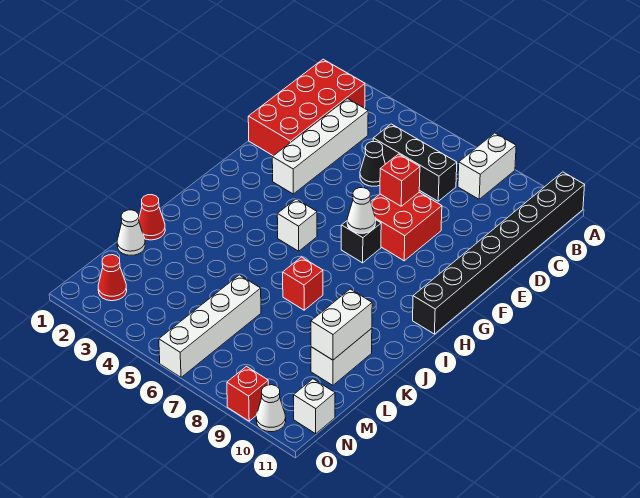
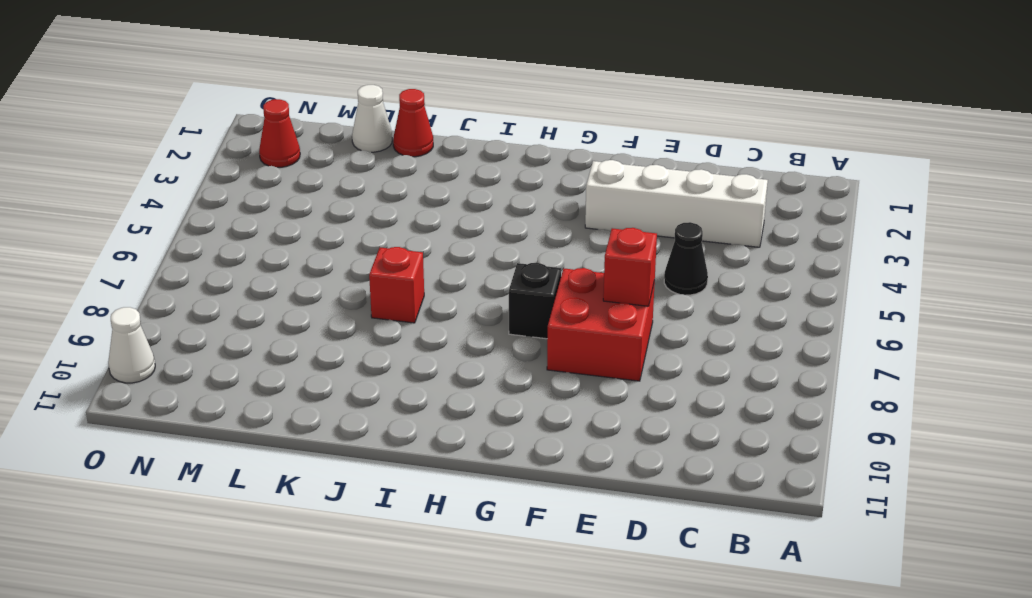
none -> white 1x2 brick [458,133,516,199]
none -> black 1x8 brick [413,172,585,334]
none -> red 2x4 brick [248,59,365,156]

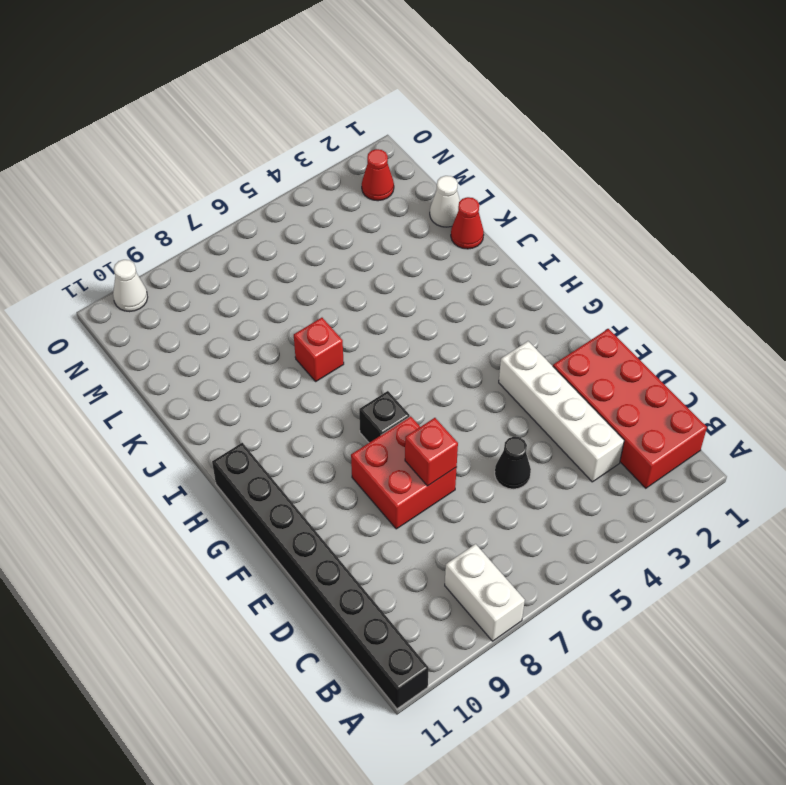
none -> black 1x3 brick [373,124,457,201]
none -> white 1x1 brick [277,199,317,251]
none -> white 1x2 brick [311,328,372,385]

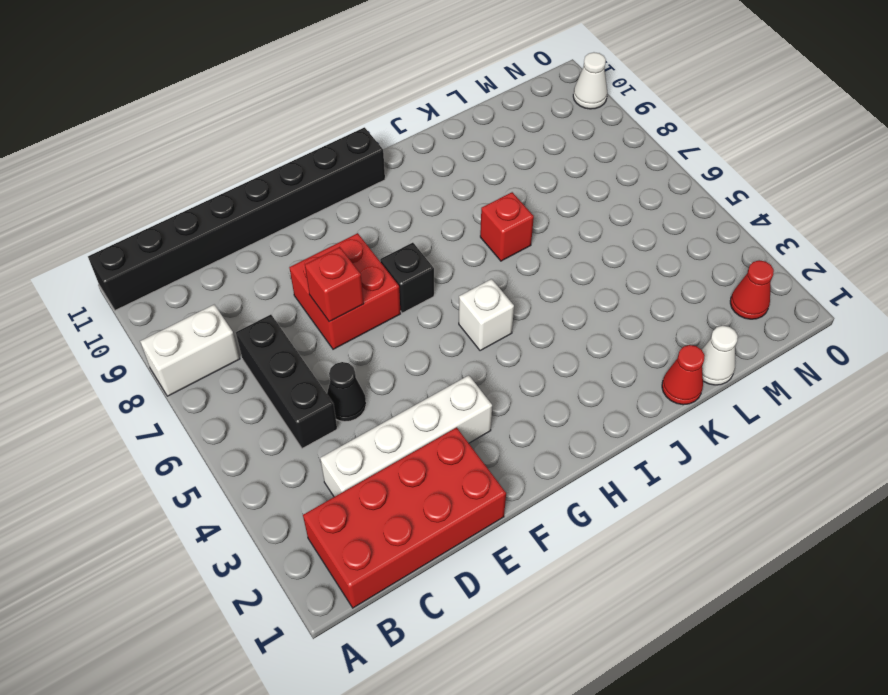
none -> white 1x2 brick [311,328,372,385]
none -> white 1x4 brick [159,275,261,377]
none -> white 1x1 brick [294,379,335,434]

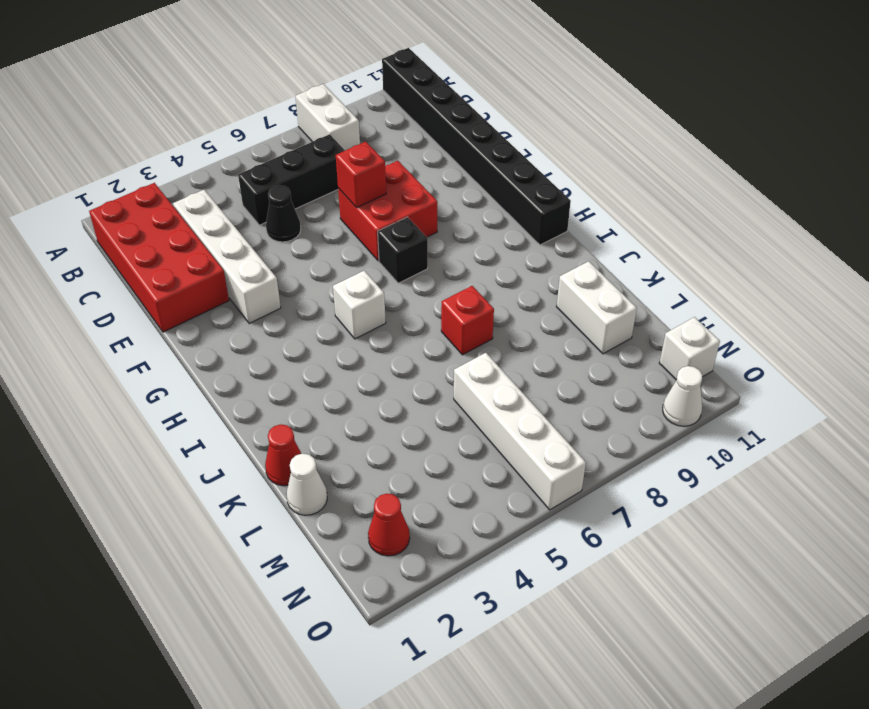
none -> red 1x1 brick [227,366,268,421]
none -> white 1x1 cone [347,188,375,233]
none -> white 1x2 brick [311,289,372,360]

